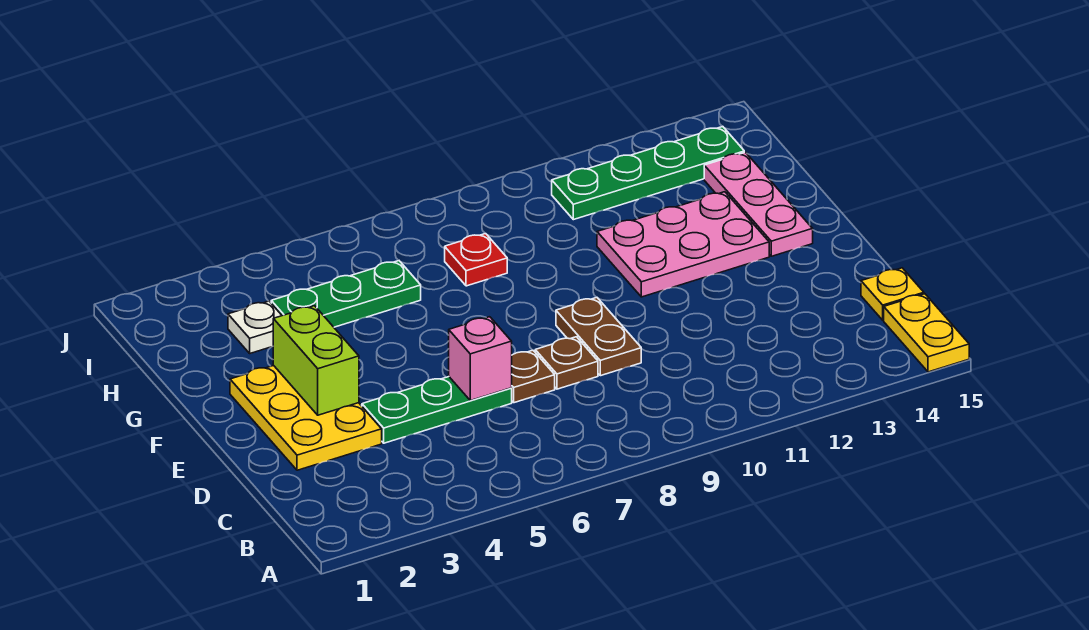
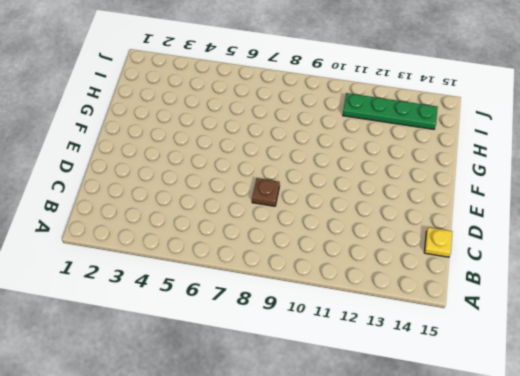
none -> yellow 1x2 plate [884,294,969,372]
none -> yellow 2x3 plate [230,366,382,470]
none -> green 1x3 plate [362,377,512,443]

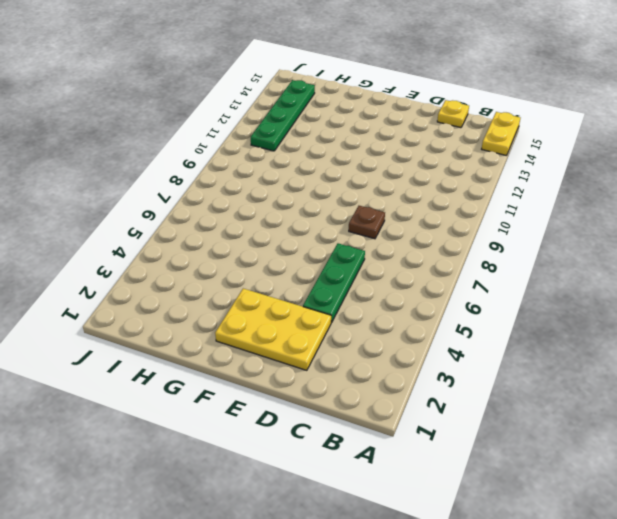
yellow 1x2 plate [482,112,520,156] -> yellow 1x2 plate turned to [884,294,969,372]
none -> brown 1x1 plate [512,350,555,403]
none -> brown 1x2 plate [556,297,641,376]
none -> pink 2x3 plate [597,192,769,297]

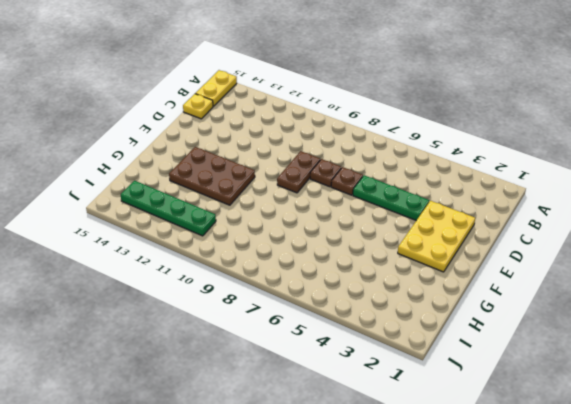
brown 2x3 plate [169,147,255,205] -> pink 2x3 plate [597,192,769,297]
none -> pink 1x3 plate [704,152,813,256]
none -> white 1x1 plate [228,301,282,353]
none -> green 1x3 plate [271,261,421,327]

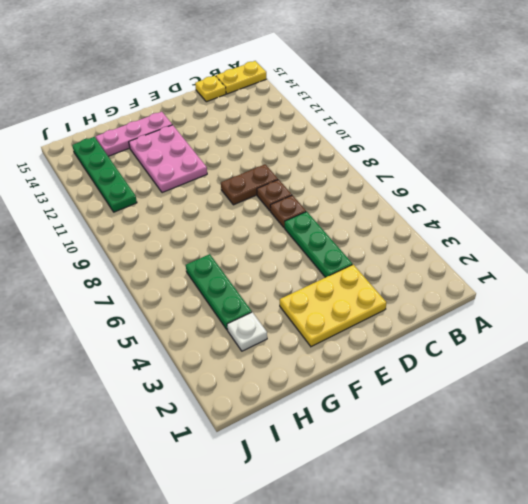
none -> red 1x1 plate [445,233,507,286]
none -> pink 1x1 brick [449,317,512,401]
none -> lime 1x2 brick [273,306,359,415]

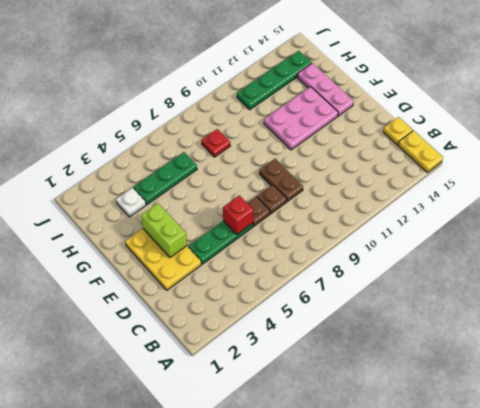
red 1x1 brick [223,195,253,234] -> pink 1x1 brick [449,317,512,401]

